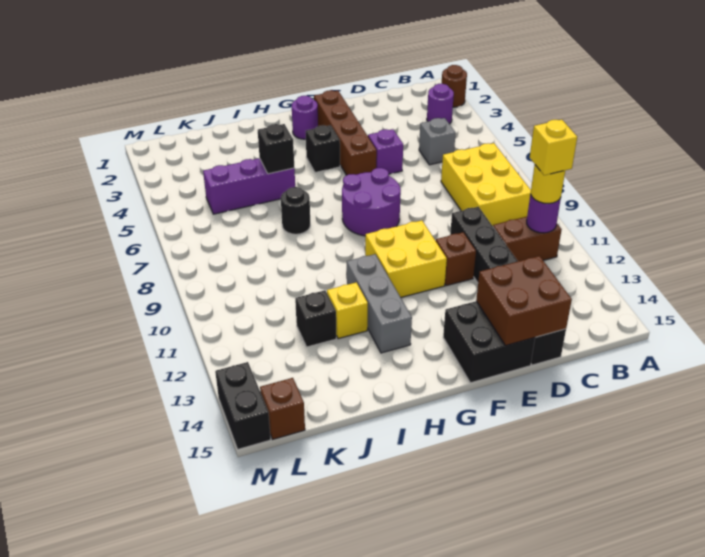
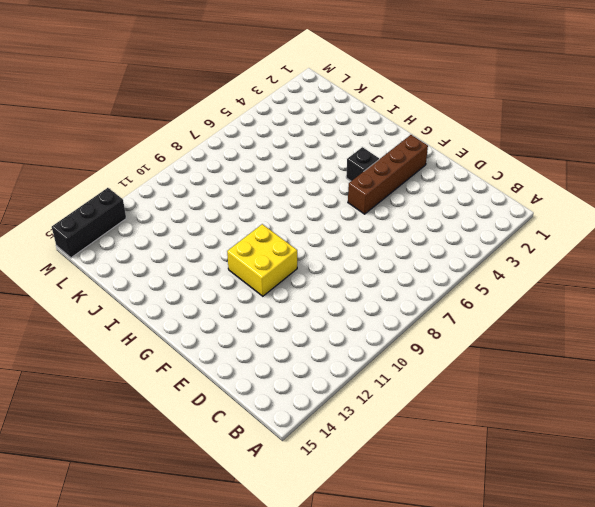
black 1x3 brick [52,188,126,258] -> black 1x2 brick [215,362,271,449]
none -> brown 1x1 round brick [442,65,467,107]
none -> purple 1x1 round brick [427,84,454,124]
none -> yellow 2x3 brick [441,143,531,226]

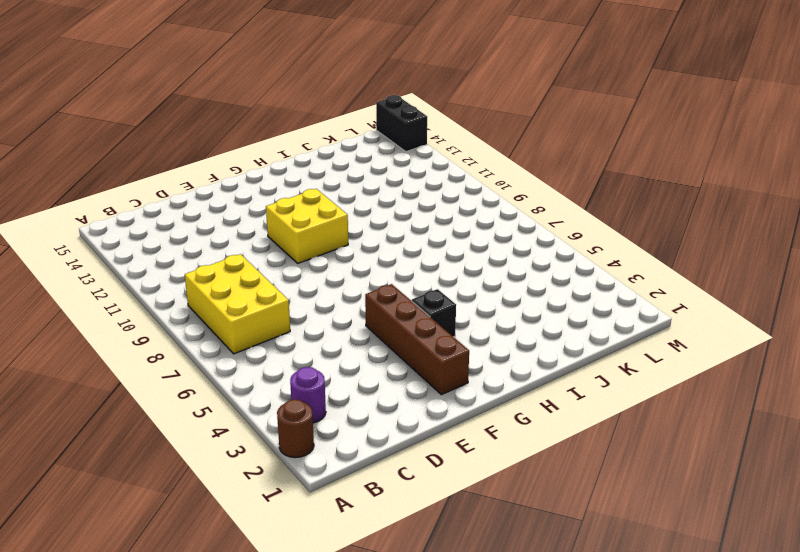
none -> brown 1x2 brick [493,217,562,261]
none -> grey 1x1 brick [419,118,456,165]
none -> black 1x6 brick [450,207,566,365]

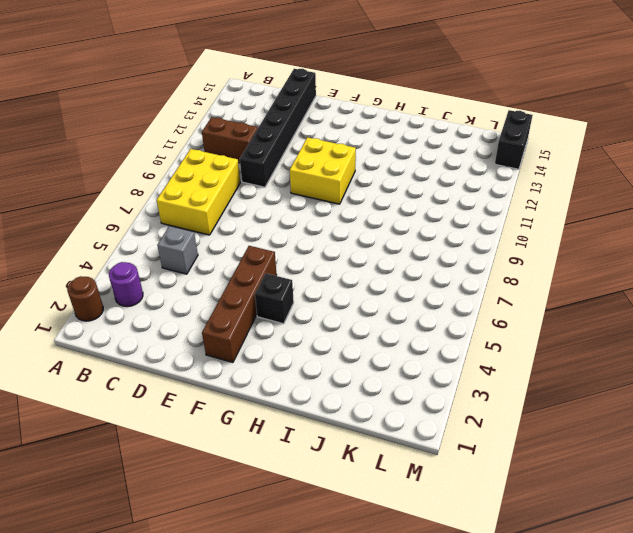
none -> purple 1x1 brick [368,129,403,174]
none -> brown 1x1 brick [436,232,476,286]
none -> black 2x2 brick [443,301,535,383]

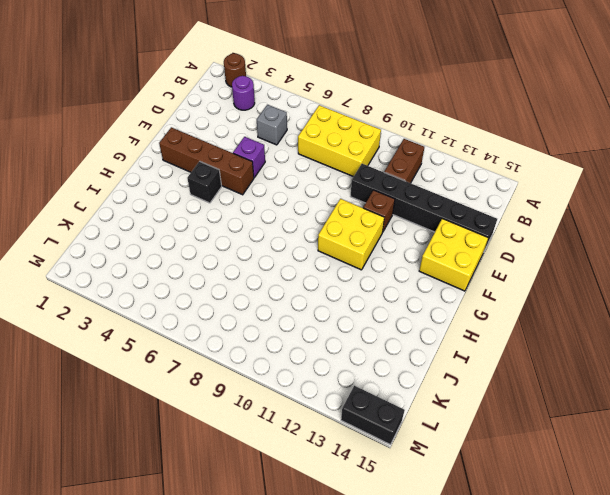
yellow 2x2 brick [419,219,488,291] -> black 2x2 brick [443,301,535,383]
none -> purple 2x2 round brick [342,168,401,236]
none -> purple 1x1 round brick [292,96,318,139]
none -> grey 1x3 brick [347,254,412,353]

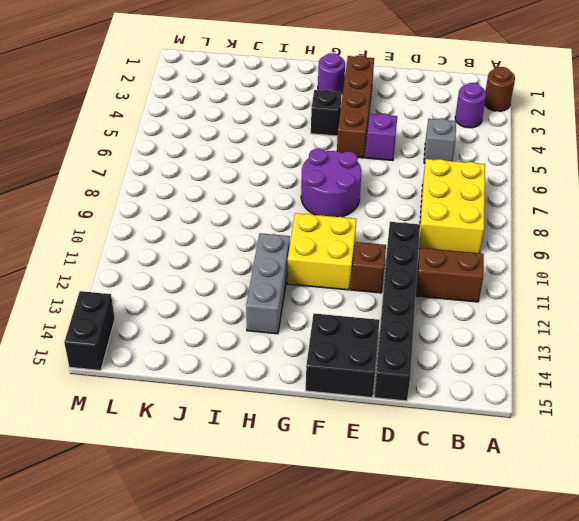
none -> purple 1x3 brick [203,158,295,214]
none -> black 1x1 round brick [281,187,310,234]
none -> yellow 1x1 brick [327,282,368,339]

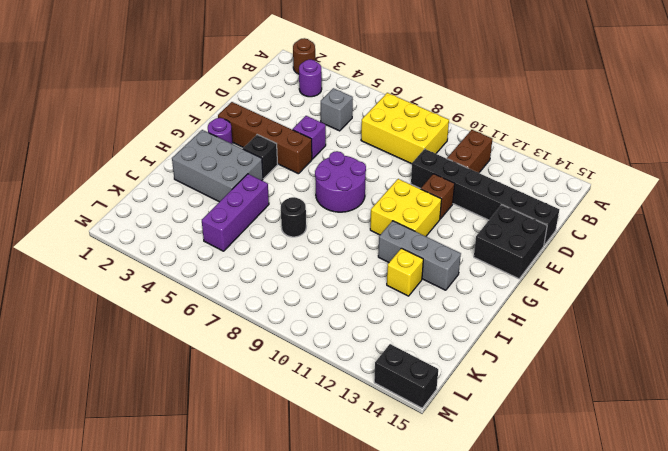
grey 2x3 brick [172,130,263,202] -> none
none -> black 1x1 brick [295,290,336,347]
none -> brown 1x1 brick [260,378,305,439]
none -> purple 1x1 round brick [527,194,561,233]

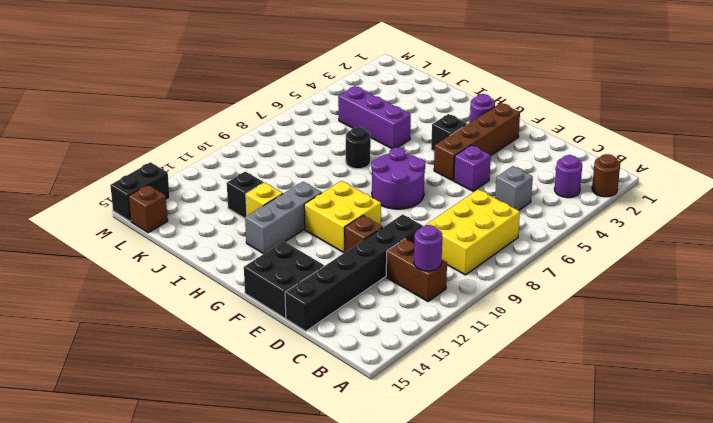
none -> brown 2x2 brick [476,256,572,346]
none -> black 1x1 brick [258,124,294,174]
none -> yellow 1x1 round brick [531,165,565,204]

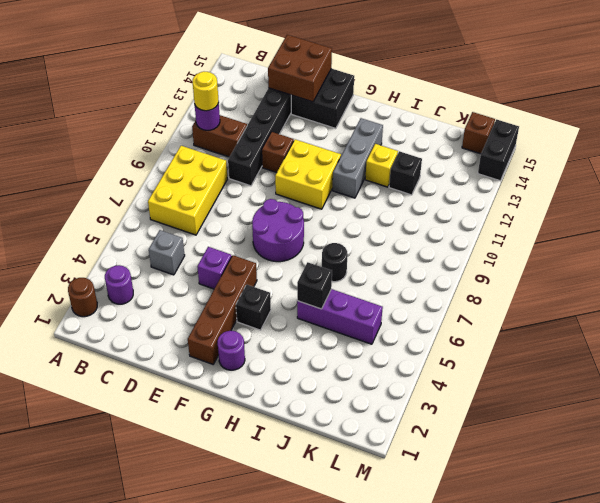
none -> yellow 1x1 brick [530,120,577,175]

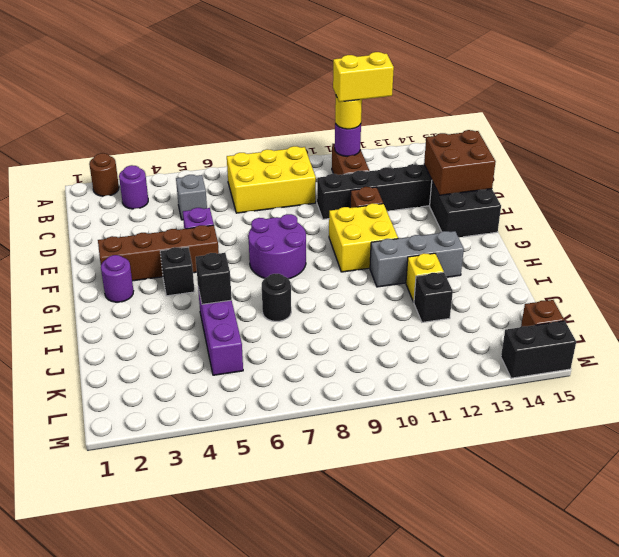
yellow 1x2 brick [333,52,394,102] -> yellow 1x1 brick [530,120,577,175]

